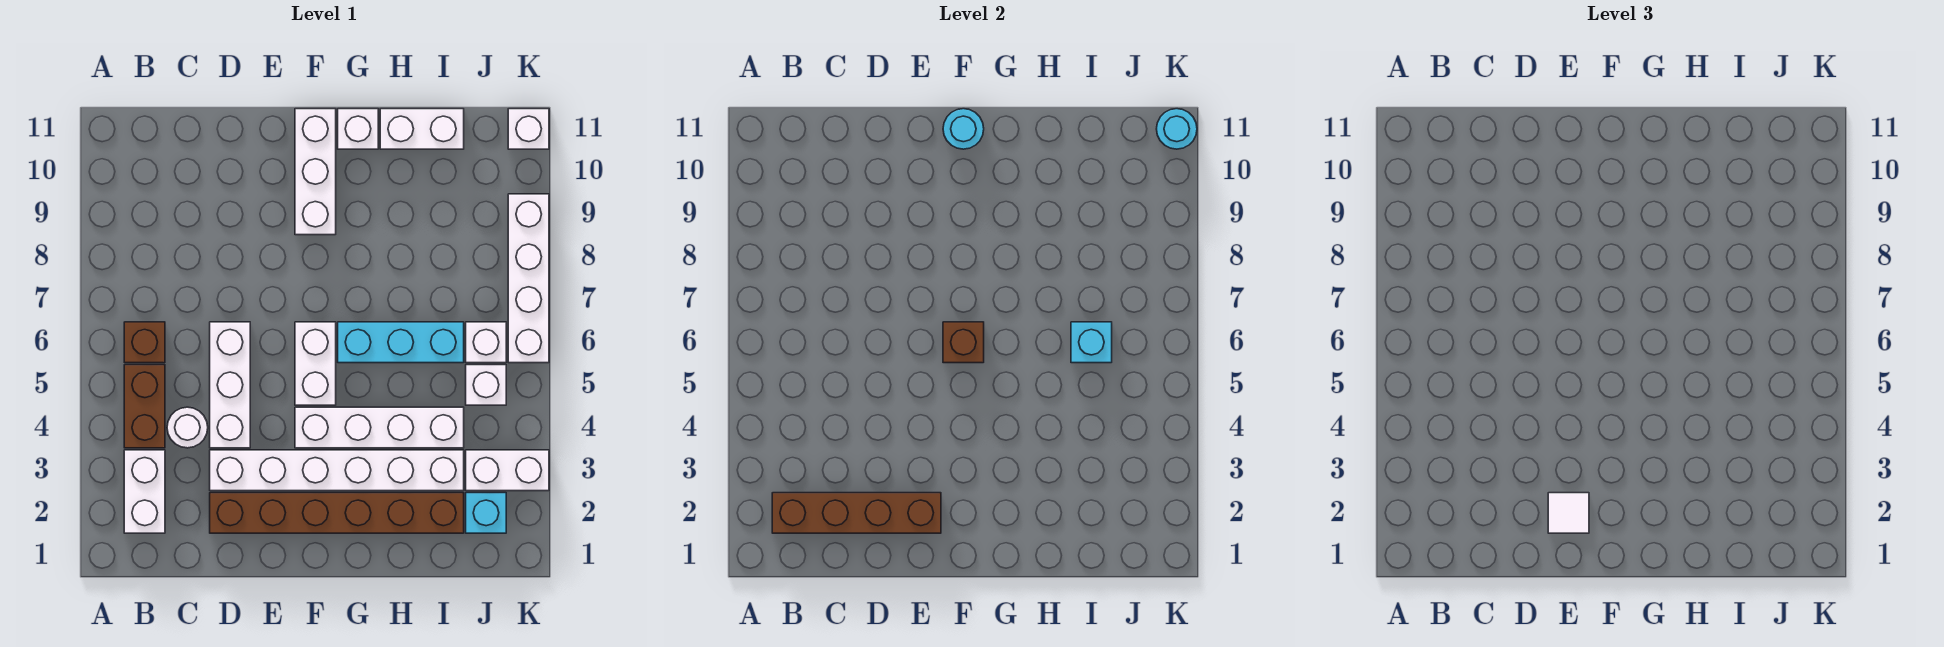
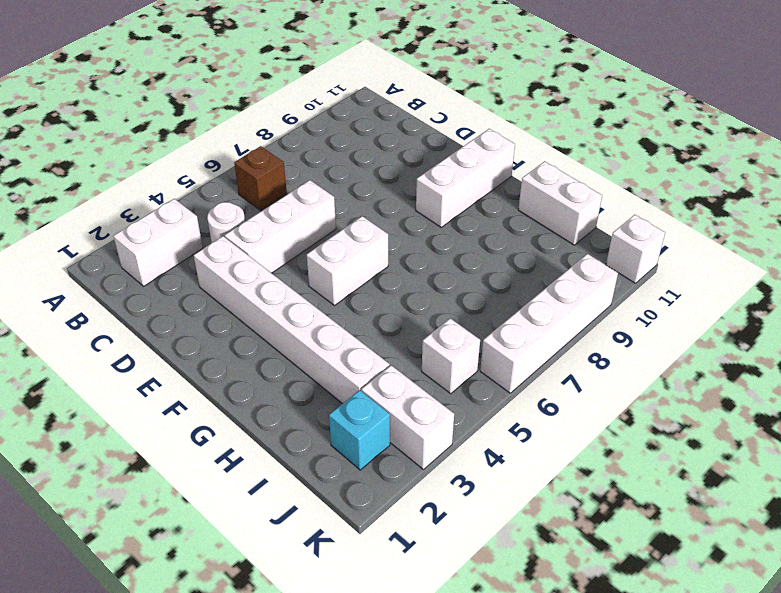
none -> brown 1x2 brick [124,365,165,448]
none -> brown 1x6 brick [210,493,464,533]
none -> white 1x4 brick [295,407,464,448]

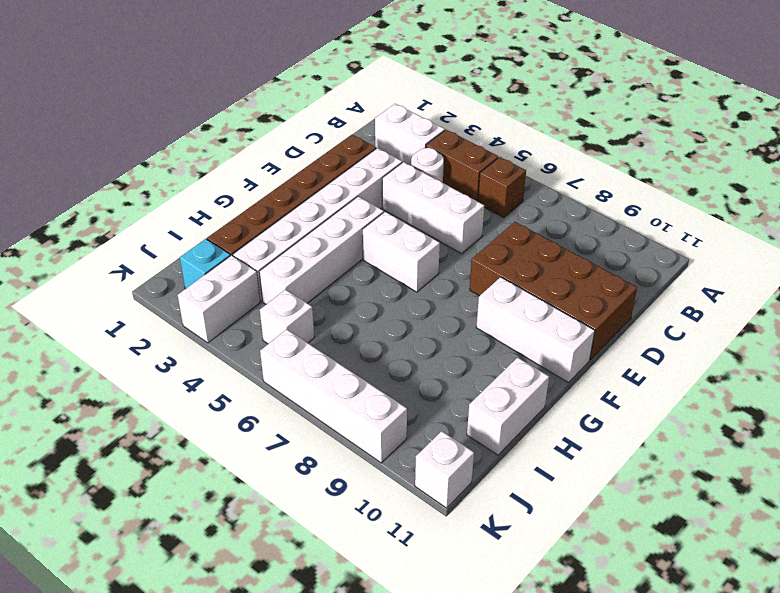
brown 2x4 brick [470,222,637,360] -> none
none -> cyan 1x3 brick [338,322,464,363]
none -> white 1x1 brick [338,109,378,149]
none -> white 1x1 brick [466,322,506,363]

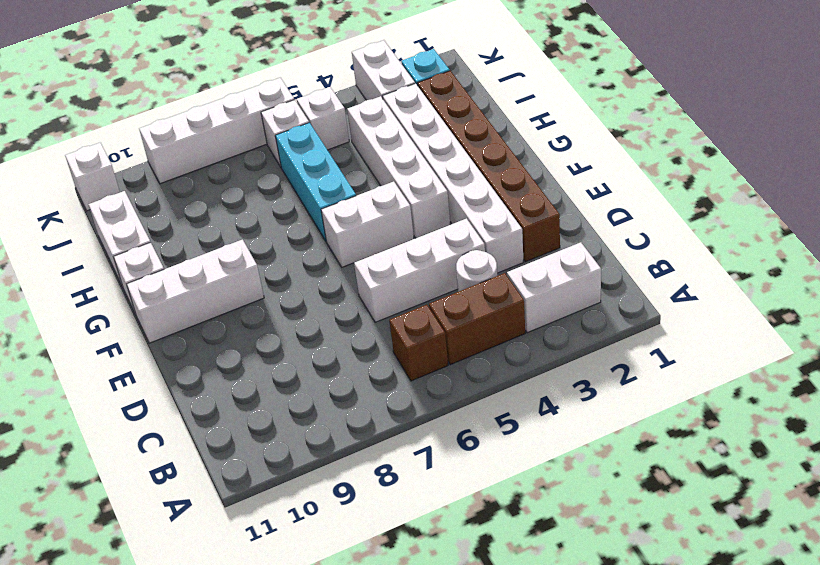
none -> brown 1x4 brick [772,493,941,533]
none -> brown 1x1 brick [943,322,984,363]
none -> cyan 1x1 round brick [943,109,984,149]

